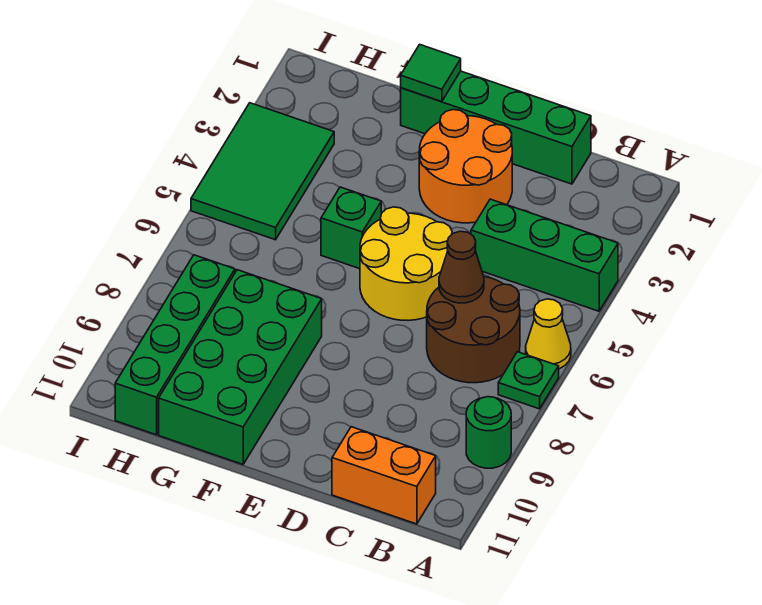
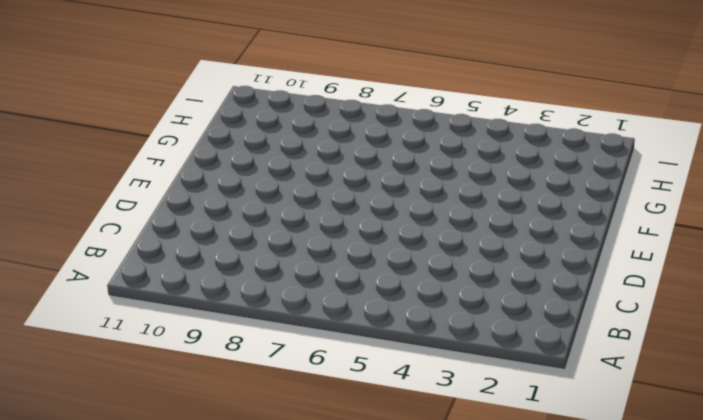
none -> green 1x3 brick [471,199,618,311]
none -> yellow 1x1 cone [526,299,571,369]
none -> green 1x1 plate [498,352,559,409]

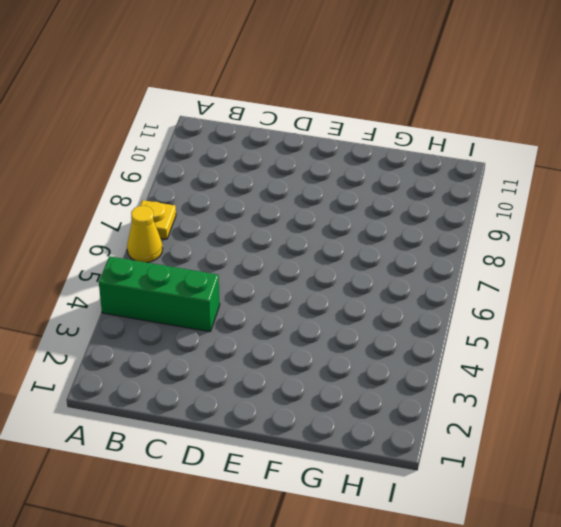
yellow 1x1 plate [140,200,176,239] -> green 1x1 plate [498,352,559,409]
none -> green 1x1 round brick [466,397,511,468]
none -> brown 2x2 round brick [427,277,520,383]
none -> orange 1x2 brick [332,427,436,524]

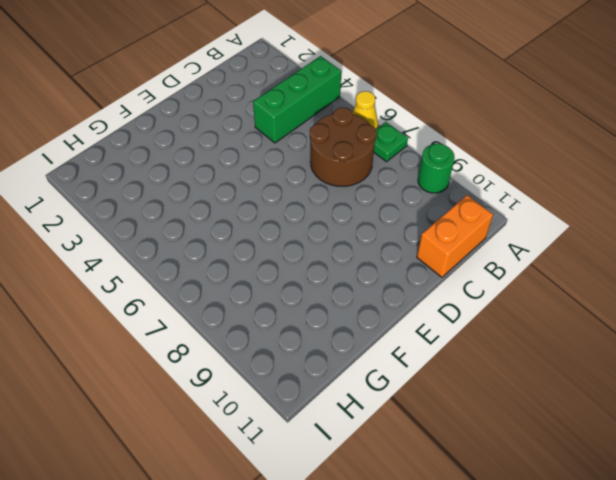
none -> green 1x4 brick [401,71,591,184]
none -> orange 2x2 round brick [419,110,512,223]
none -> yellow 2x2 round brick [360,207,452,321]

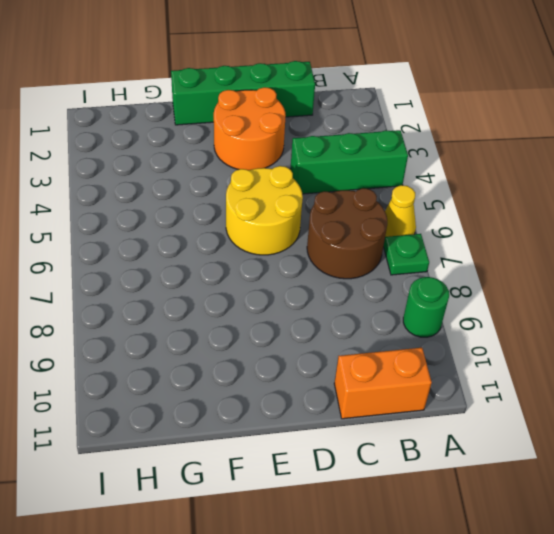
none -> green 1x1 brick [321,187,381,269]
none -> green 2x4 brick [159,270,322,464]
none -> green 2x3 tile [191,103,334,240]

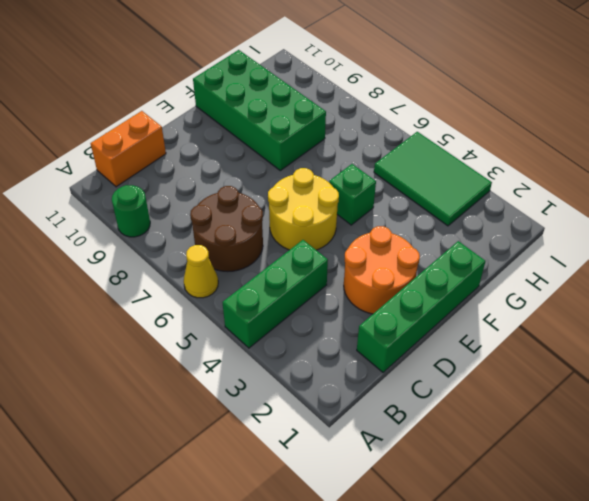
none -> green 1x1 plate [498,352,559,409]
none -> green 1x4 brick [115,255,235,435]
none -> brown 1x1 cone [439,231,484,303]

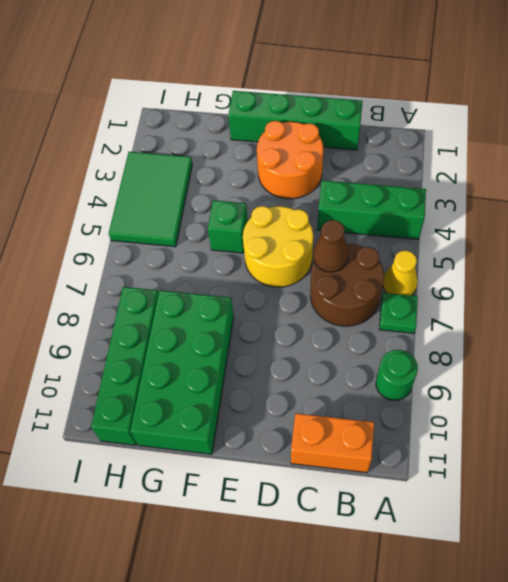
none -> green 1x1 tile [401,44,461,102]

